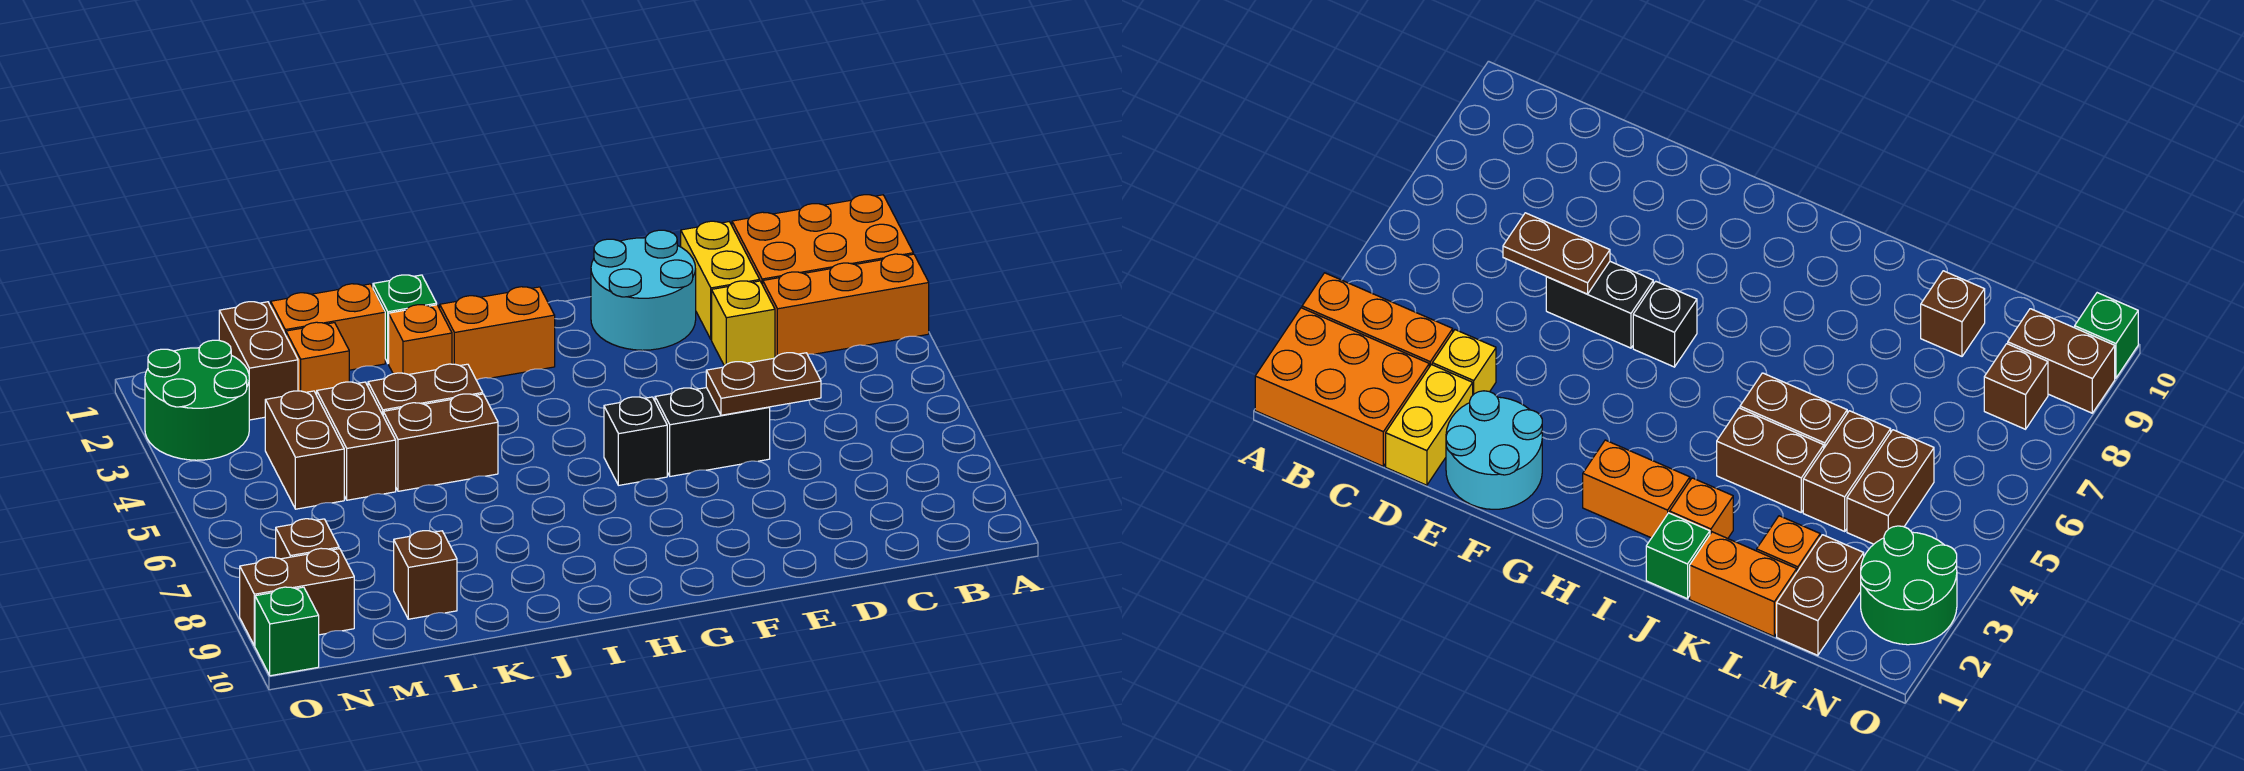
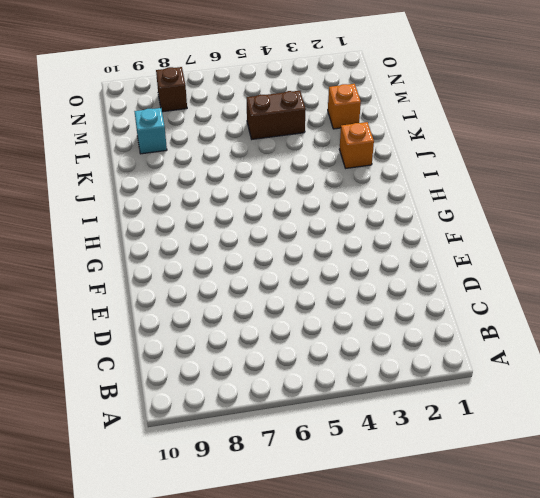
cyan 1x1 brick [134,108,167,154] -> brown 1x1 brick [394,531,457,619]
none -> orange 2x3 brick [732,195,913,285]
none -> orange 1x3 brick [763,254,929,357]
none -> yellow 1x2 brick [681,221,760,340]

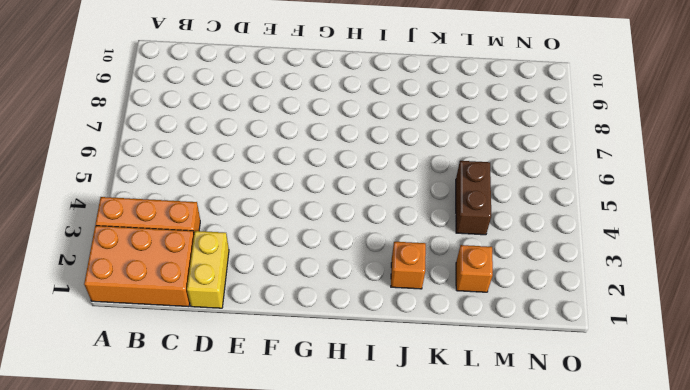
none -> yellow 1x1 brick [712,281,775,366]
none -> cyan 2x2 round brick [591,230,696,350]
none -> black 1x2 brick [655,388,770,476]

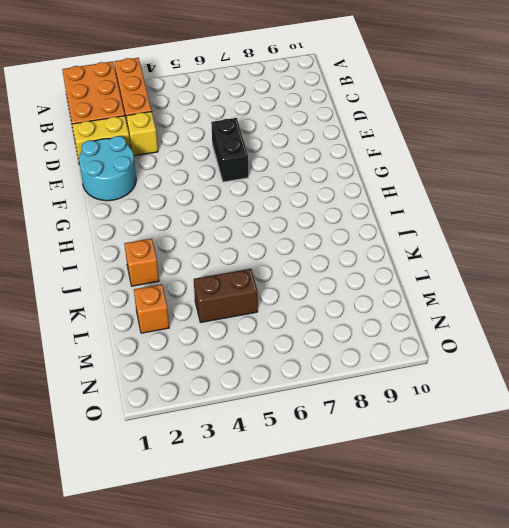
none -> black 1x1 brick [604,397,667,485]
none -> orange 1x2 brick [440,287,555,380]
none -> green 1x1 brick [373,275,437,363]

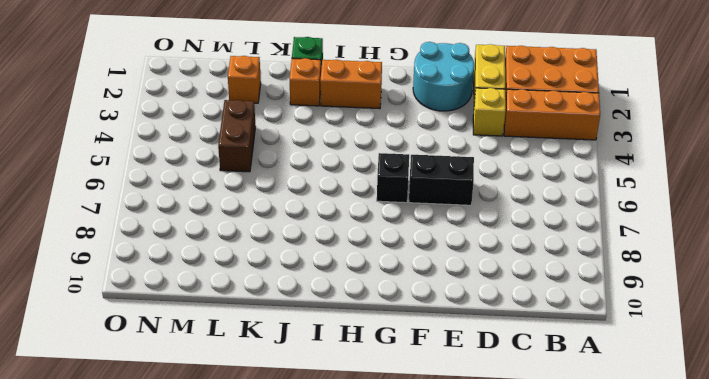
none -> brown 1x2 brick [368,364,483,415]
none -> brown 1x2 brick [383,394,498,491]
none -> orange 1x2 brick [271,284,385,370]

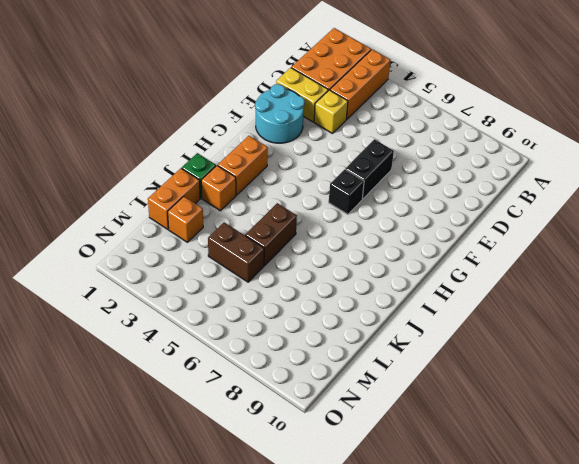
none -> brown 1x2 brick [368,364,483,415]
none -> brown 1x1 brick [394,531,457,619]
none -> brown 1x2 brick [219,302,298,420]

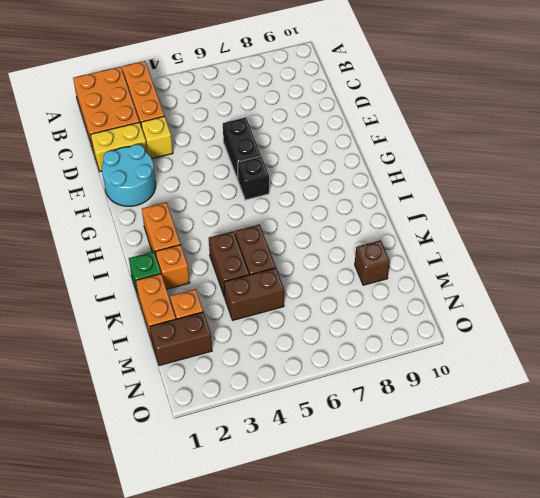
none -> brown 1x2 brick [265,391,344,509]
none -> green 2x2 round brick [145,340,249,460]
none -> brown 1x1 brick [276,519,339,559]

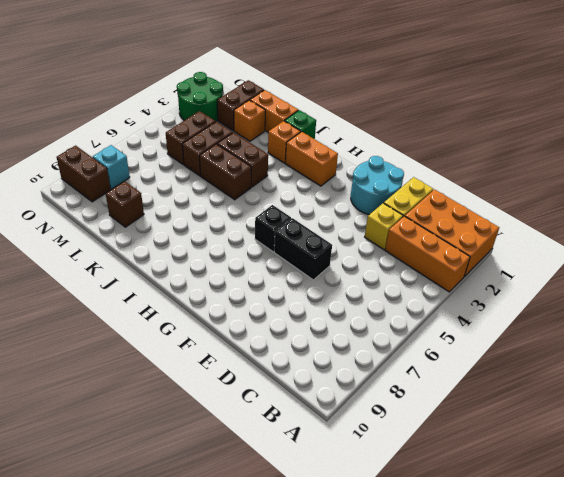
cyan 1x1 brick [93,145,130,189] -> brown 1x1 brick [276,519,339,559]
none -> green 1x1 brick [255,587,319,676]
none -> brown 1x2 plate [706,353,821,415]

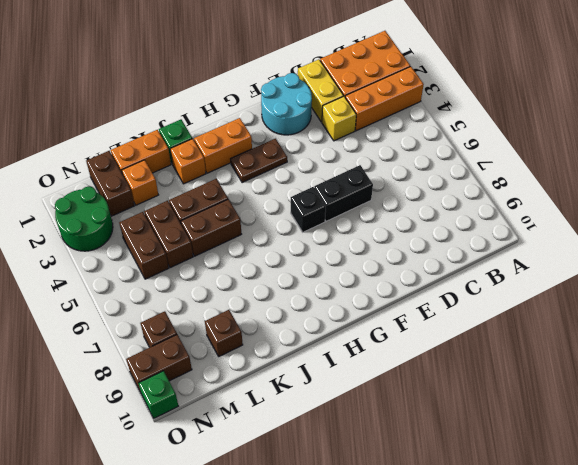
brown 1x2 plate [231,139,287,183] -> brown 1x2 plate moved to [706,353,821,415]

